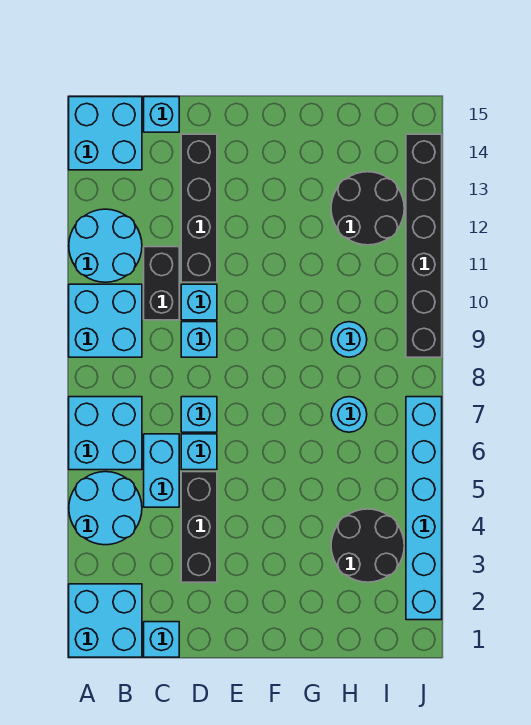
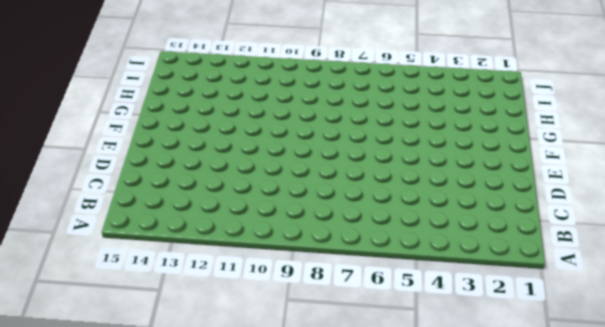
none -> cyan 2x2 brick [69,584,142,657]
none -> cyan 2x2 round brick [69,472,142,545]
none -> cyan 2x2 brick [69,397,142,470]

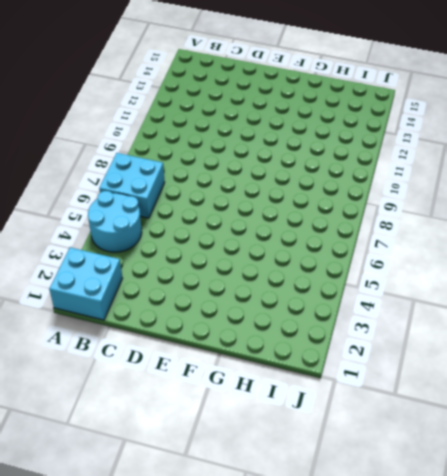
none -> cyan 2x2 brick [69,284,142,357]
none -> cyan 2x2 round brick [69,209,142,282]
none -> cyan 2x2 brick [69,97,142,170]

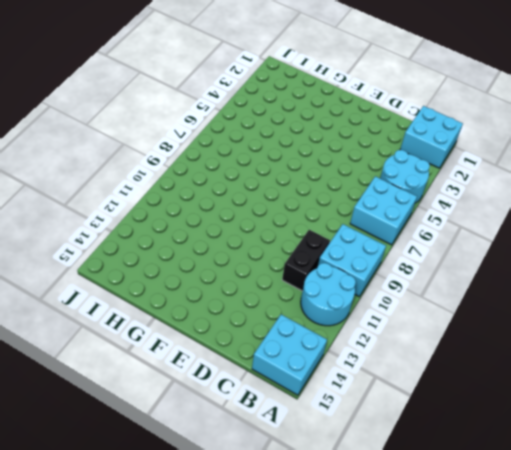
none -> cyan 1x1 brick [144,622,179,657]
none -> cyan 1x2 brick [144,434,179,507]
none -> cyan 1x1 brick [144,97,179,132]

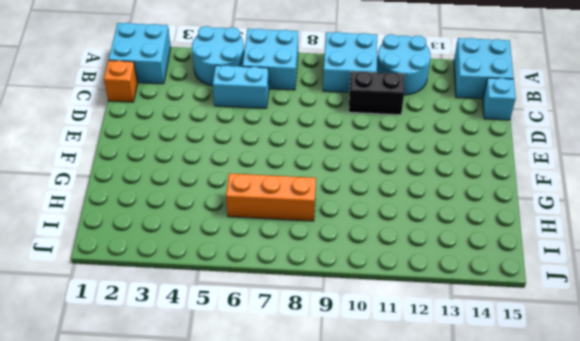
orange 1x1 brick [104,60,138,102] -> cyan 1x1 brick [144,622,179,657]
orange 1x3 brick [226,173,316,221] -> cyan 1x1 round brick [331,397,367,432]
none -> black 1x3 brick [181,472,217,582]
none -> cyan 1x1 brick [181,434,217,470]
none -> cyan 1x1 brick [181,397,217,432]

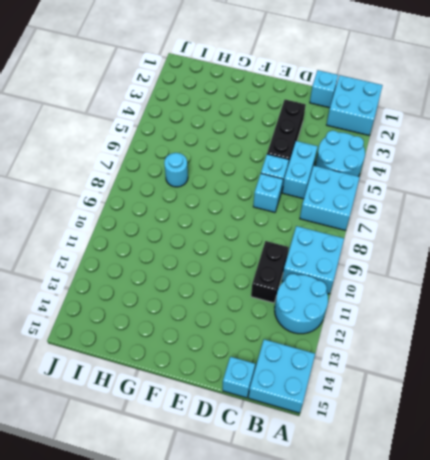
none -> cyan 1x1 brick [181,322,217,357]
none -> cyan 1x1 brick [181,284,217,320]
none -> black 1x4 brick [181,134,217,282]

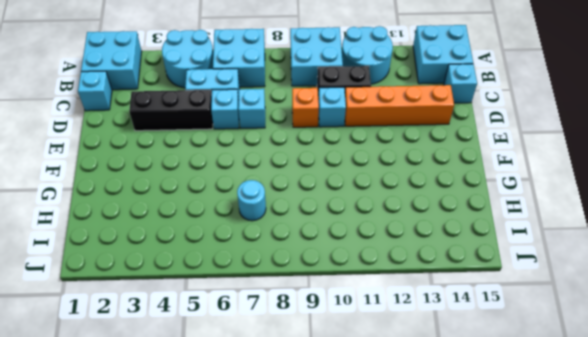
orange 1x1 brick [292,88,319,127] -> cyan 1x1 brick [181,322,217,357]
orange 1x4 brick [345,85,454,126] -> black 1x4 brick [181,134,217,282]
none -> black 2x2 round brick [331,509,404,582]
none -> cyan 1x1 round brick [331,322,367,357]
none -> black 2x2 round brick [331,172,404,245]

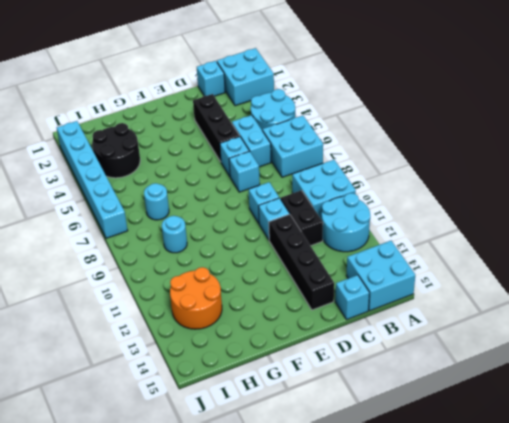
orange 2x2 round brick [170,267,222,329] -> black 2x2 round brick [331,172,404,245]
none -> black 1x6 brick [406,134,442,357]

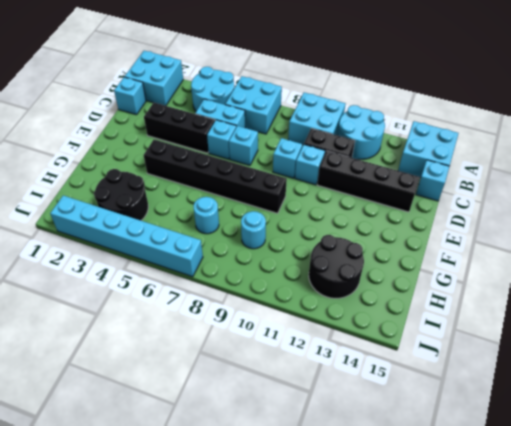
black 1x6 brick [144,140,287,213] -> black 1x6 brick moved to [406,134,442,357]

